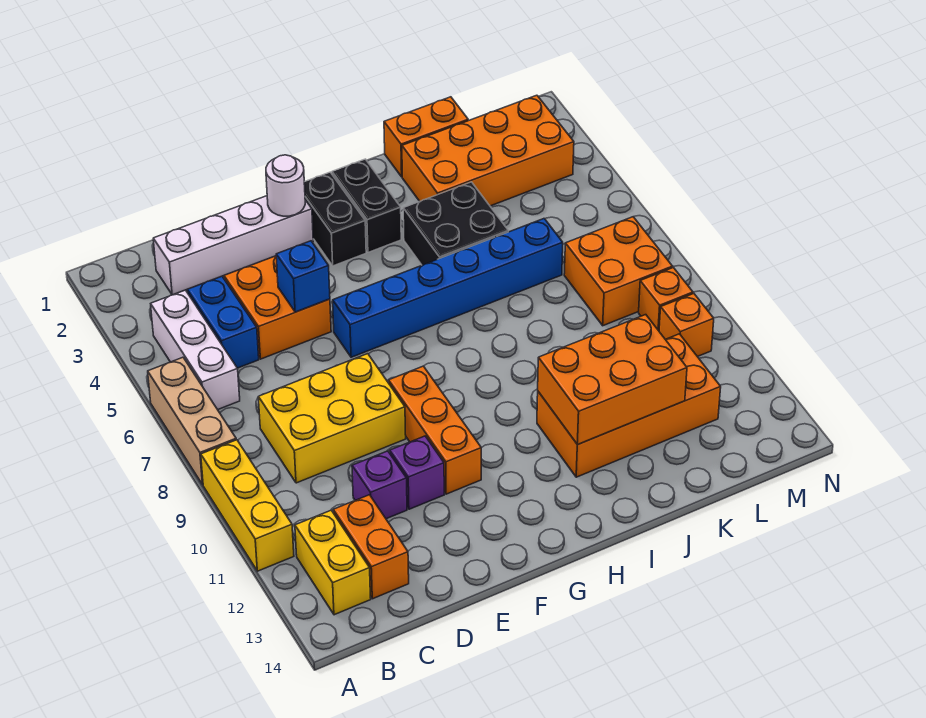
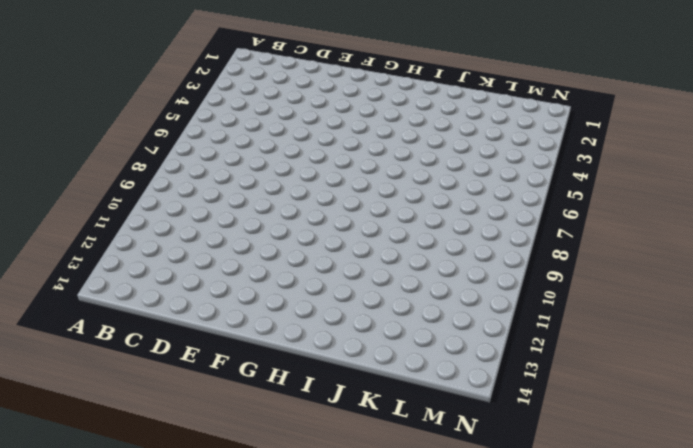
none -> tan 1x3 brick [148,357,236,485]
none -> yellow 1x3 brick [201,440,294,571]
none -> white 1x3 brick [151,290,240,410]

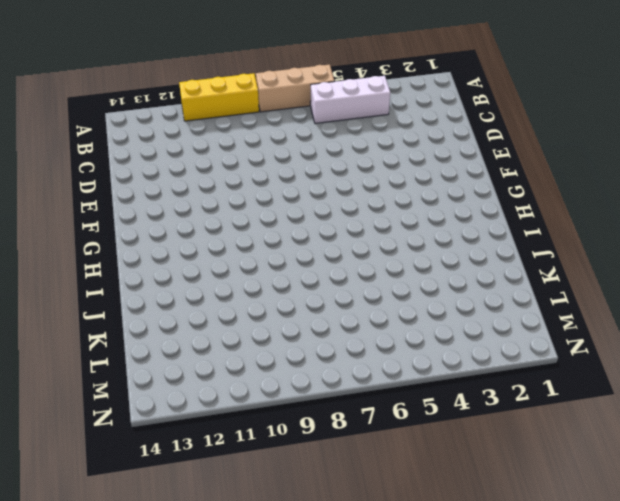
none -> yellow 1x2 brick [295,510,371,615]
none -> white 1x4 brick [153,196,313,295]
none -> blue 1x2 brick [187,276,259,368]

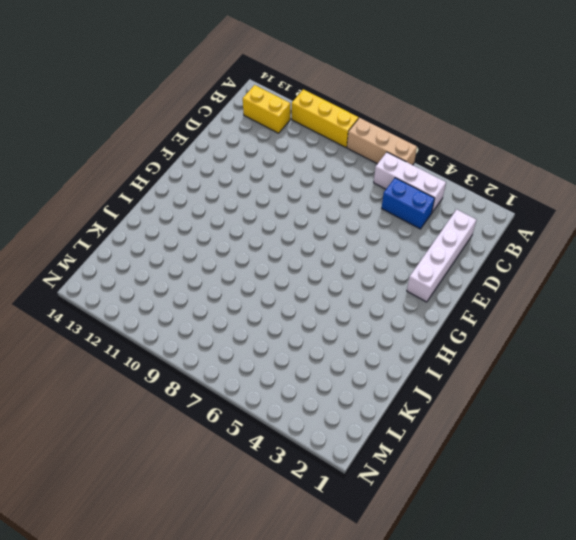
none -> yellow 2x3 brick [258,354,406,483]
none -> orange 1x2 brick [333,495,409,599]
none -> orange 2x2 brick [224,256,331,359]

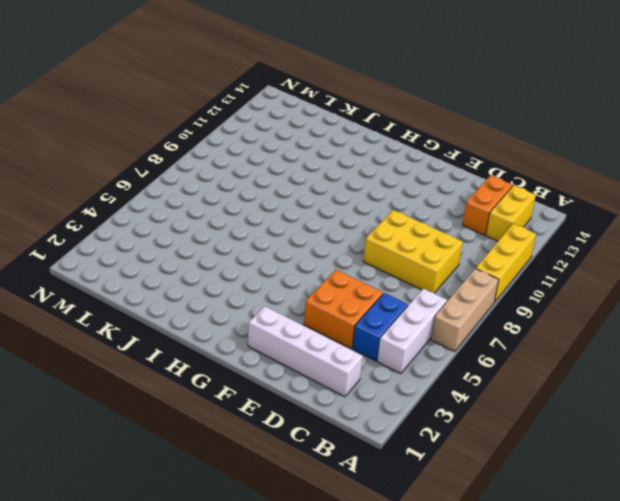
none -> purple 1x1 brick [352,451,407,519]
none -> purple 1x1 brick [390,436,444,509]
none -> blue 1x6 brick [333,219,563,357]

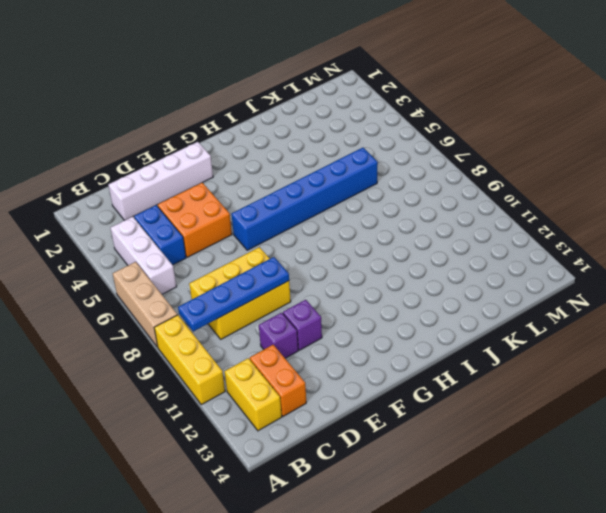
blue 1x4 plate [178,257,289,331] -> none
none -> orange 1x3 brick [389,366,481,494]
none -> black 1x2 brick [304,172,366,266]
none -> black 1x2 brick [332,159,401,252]

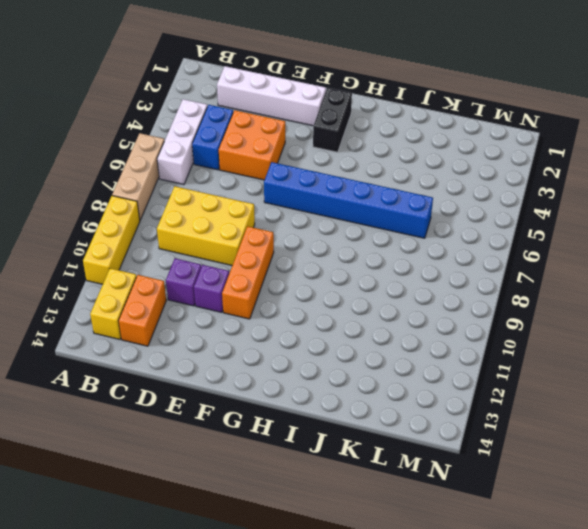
none -> black 1x2 brick [332,159,401,252]
none -> black 2x2 brick [403,182,508,265]
none -> orange 2x4 brick [537,334,721,477]

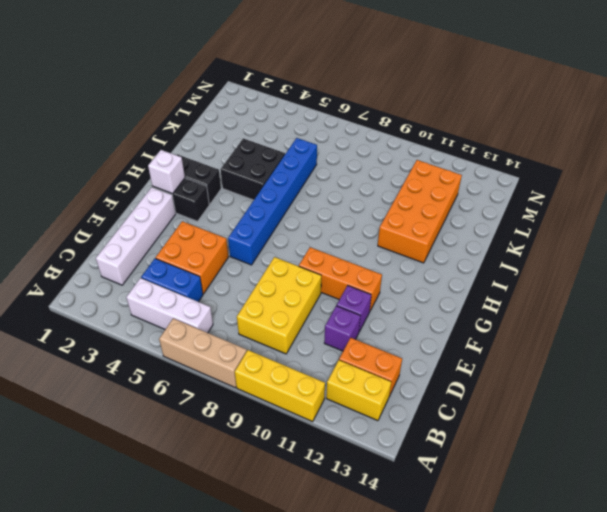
white 1x1 brick [148,150,185,194] -> none
none -> orange 1x2 brick [384,97,468,177]
none -> orange 2x4 brick [402,95,574,206]
none -> orange 2x2 brick [564,217,673,326]

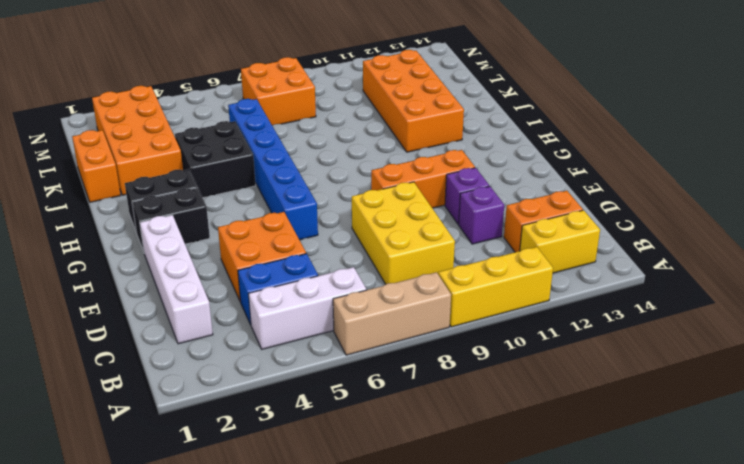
none -> orange 1x1 brick [639,268,693,331]
none -> orange 1x1 brick [659,294,714,357]
none -> blue 1x1 brick [276,241,330,312]

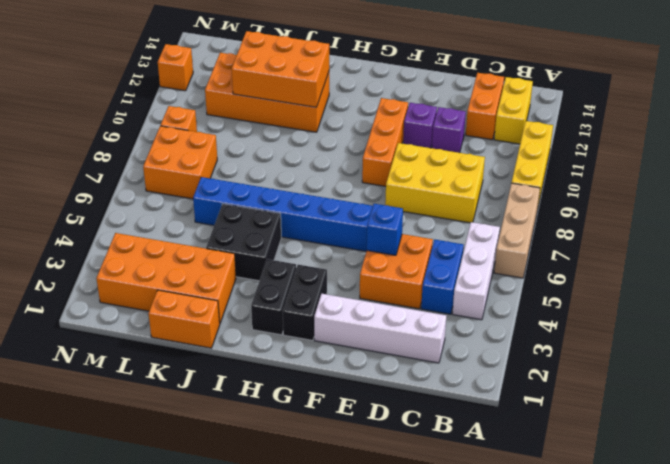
orange 1x1 brick [158,44,193,91] -> orange 1x1 brick moved to [659,294,714,357]
none -> white 1x1 round brick [266,155,305,216]

